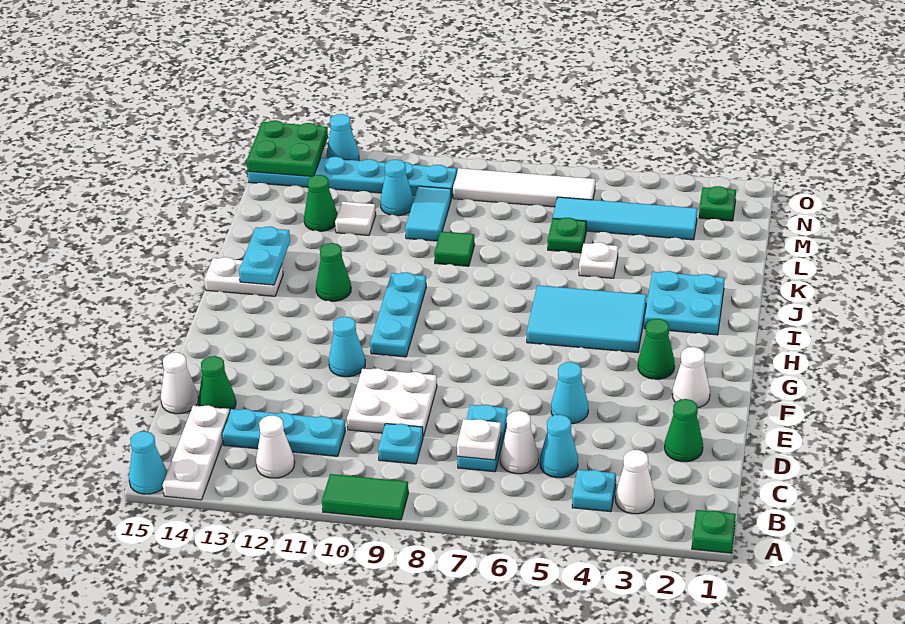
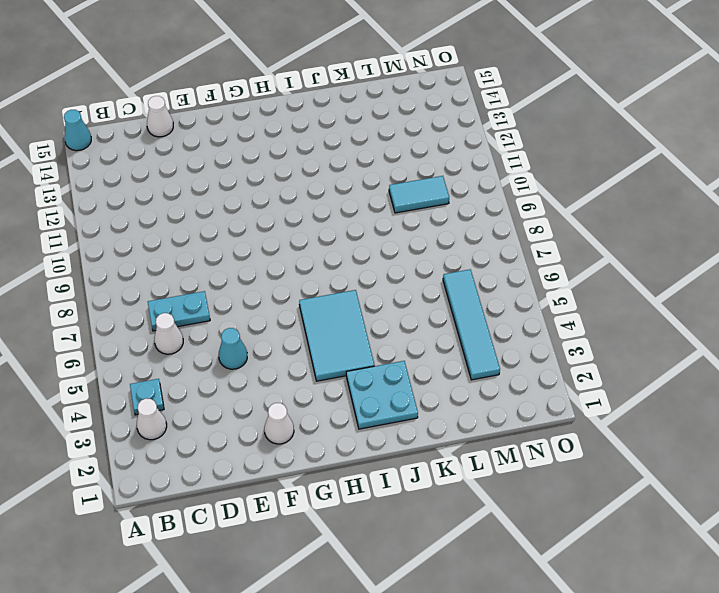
none -> green 1x1 plate [692,510,736,553]
none -> green 1x2 tile [322,474,408,520]
none -> white 1x3 plate [163,405,230,500]
none -> white 1x1 cone [256,415,295,478]

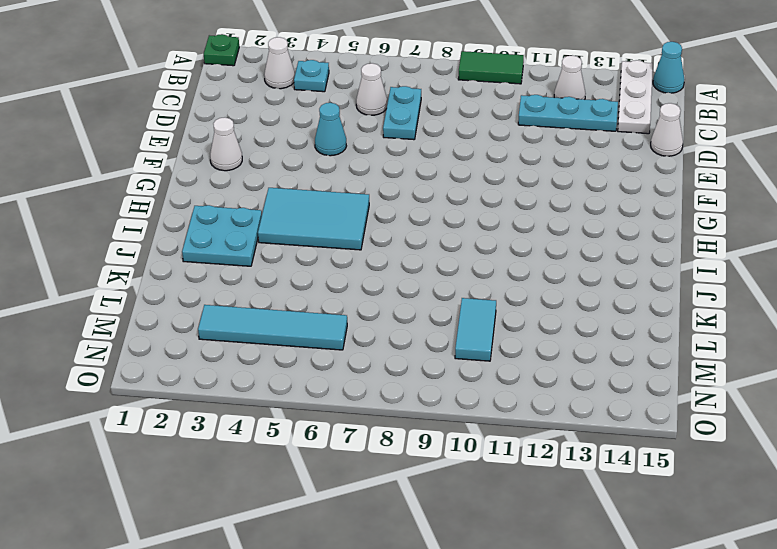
none -> cyan 1x1 cone [540,415,578,478]
none -> cyan 1x1 plate [378,424,423,464]
none -> green 1x1 cone [665,399,703,462]
none -> white 2x2 plate [347,368,437,436]

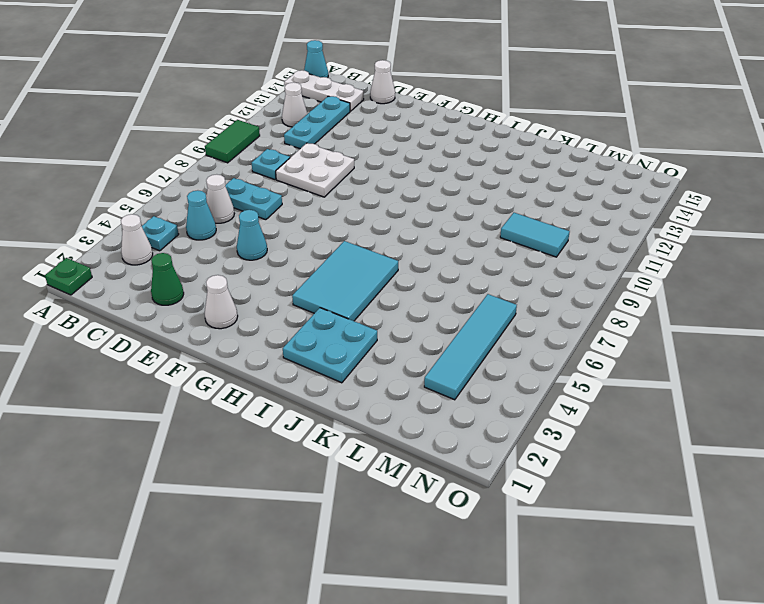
none -> green 1x1 cone [198,356,236,411]
none -> cyan 1x1 cone [329,317,365,377]
none -> green 1x1 cone [638,319,675,379]
none -> cyan 1x3 plate [370,272,426,357]

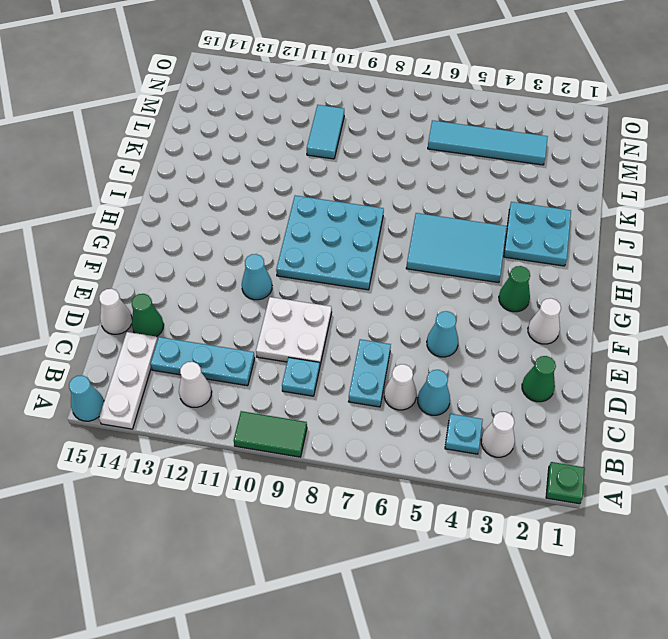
cyan 3x3 plate [276,196,384,290] -> cyan 1x3 plate [370,272,426,357]
none -> green 1x1 cone [316,243,351,301]
none -> white 1x2 plate [204,257,283,296]
none -> white 1x1 plate [579,242,618,278]
none -> green 1x1 tile [434,232,475,266]

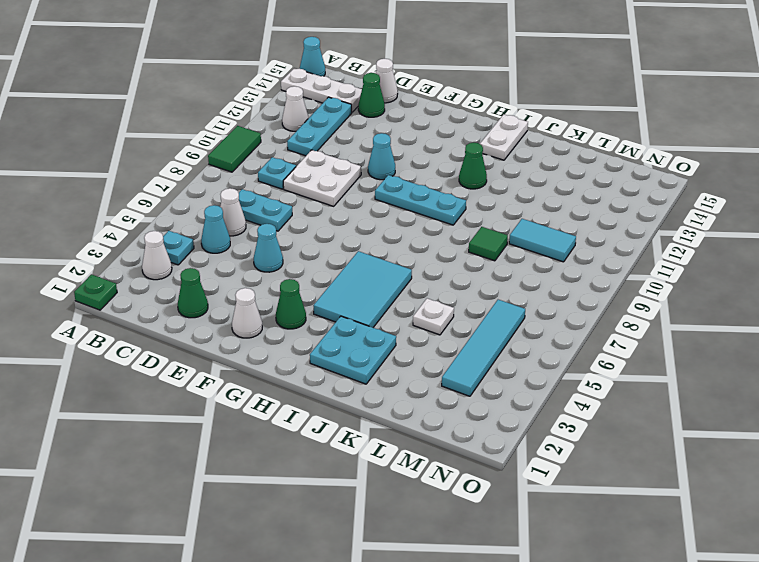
none -> green 1x1 plate [548,218,586,253]
none -> white 1x1 tile [335,202,376,235]
none -> green 1x1 cone [304,175,338,231]
none -> cyan 1x1 cone [380,160,414,216]

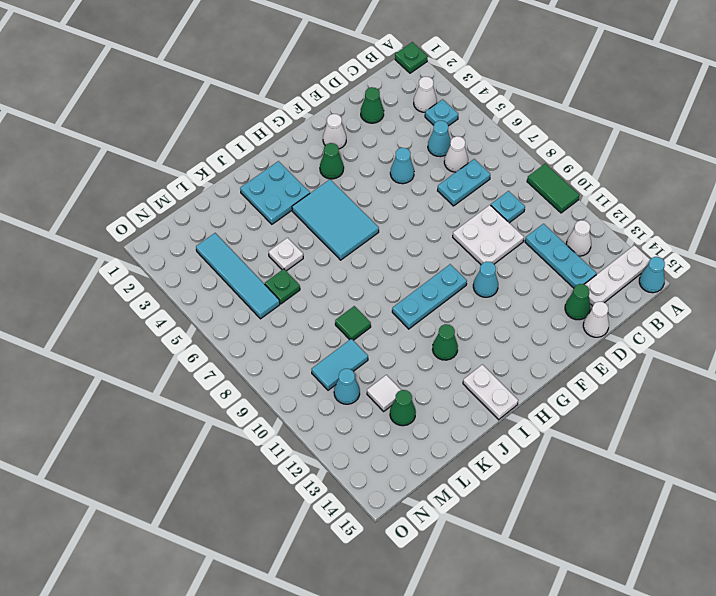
none -> green 1x1 plate [699,186,736,221]
none -> white 1x4 tile [453,168,595,207]
none -> cyan 1x6 plate [248,157,457,198]
none -> cyan 1x1 cone [326,114,359,161]

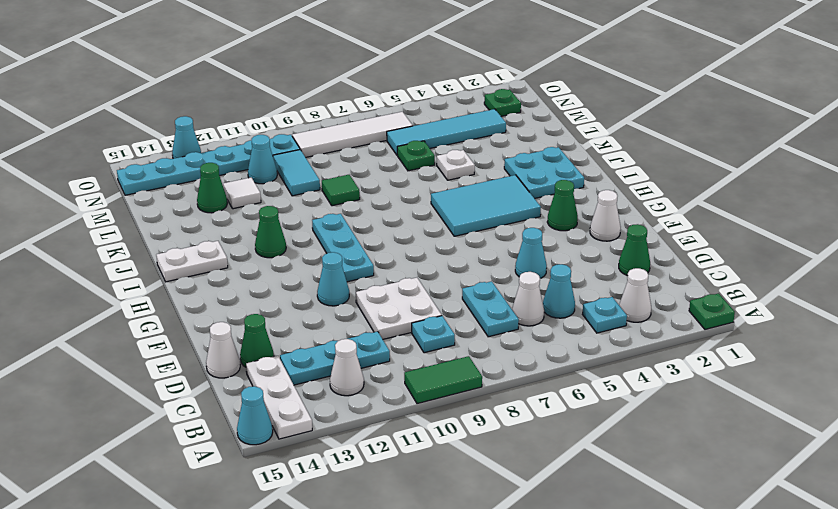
none -> white 1x1 plate [457,419,501,460]
none -> cyan 1x2 plate [239,226,290,285]
none -> green 2x2 plate [246,120,328,176]

